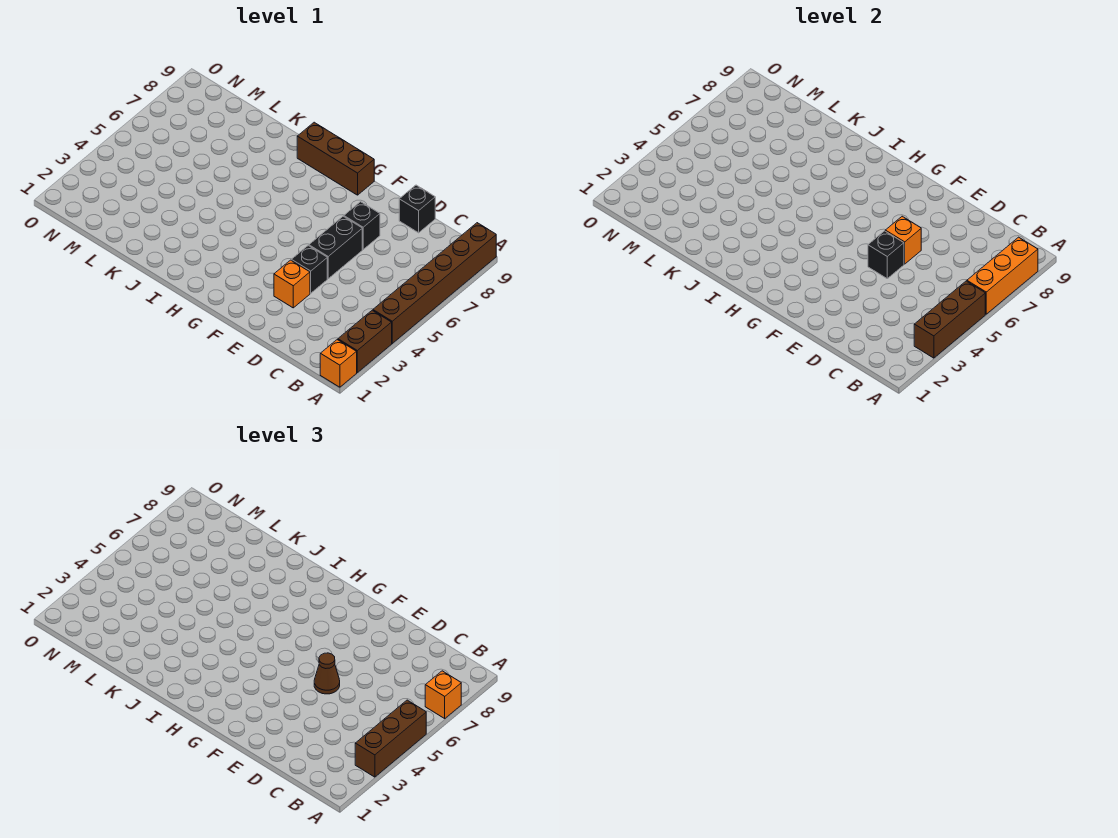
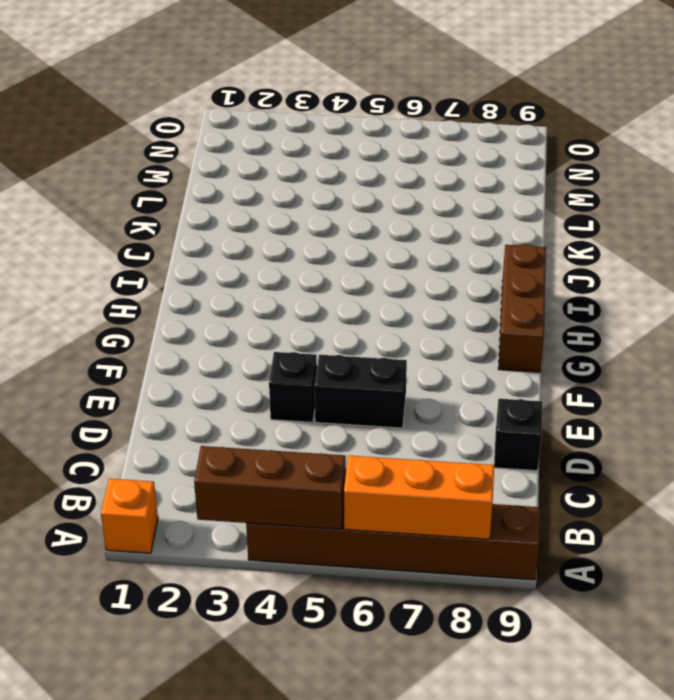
none -> brown 1x2 brick [338,310,392,372]
none -> orange 1x1 brick [274,260,310,308]
none -> black 1x1 brick [344,202,380,249]

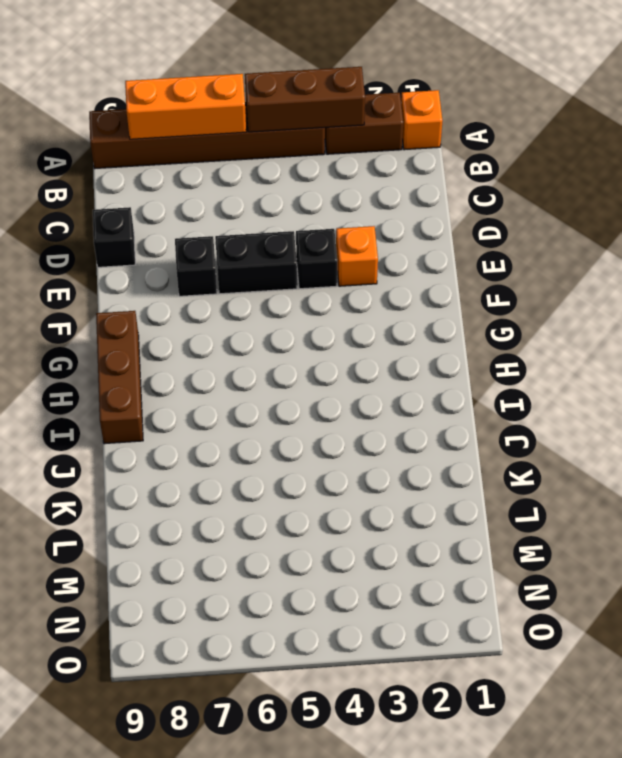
none -> black 1x1 brick [868,231,904,278]
none -> orange 1x1 brick [885,216,921,264]
none -> brown 1x3 brick [355,700,426,777]

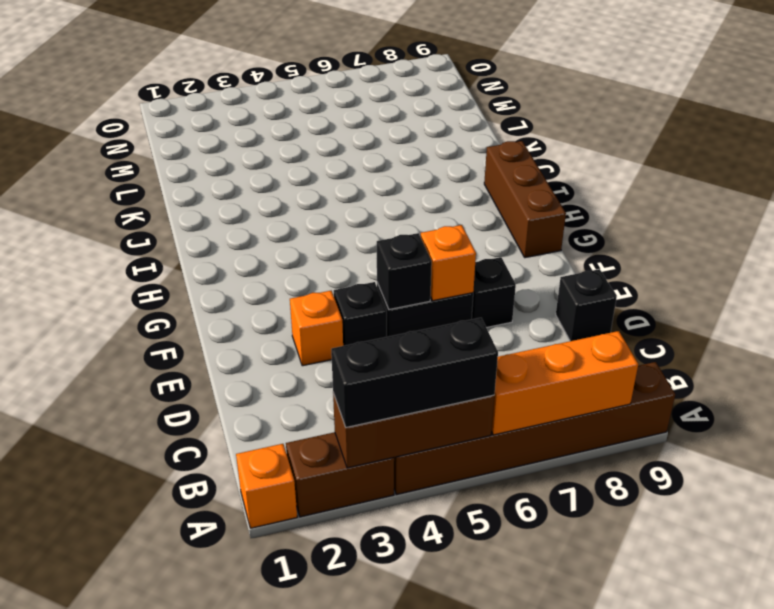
black 1x3 brick [331,318,498,427] -> brown 1x3 brick [355,700,426,777]
none -> orange 1x1 brick [425,671,461,718]
none -> brown 1x1 cone [314,653,340,694]

